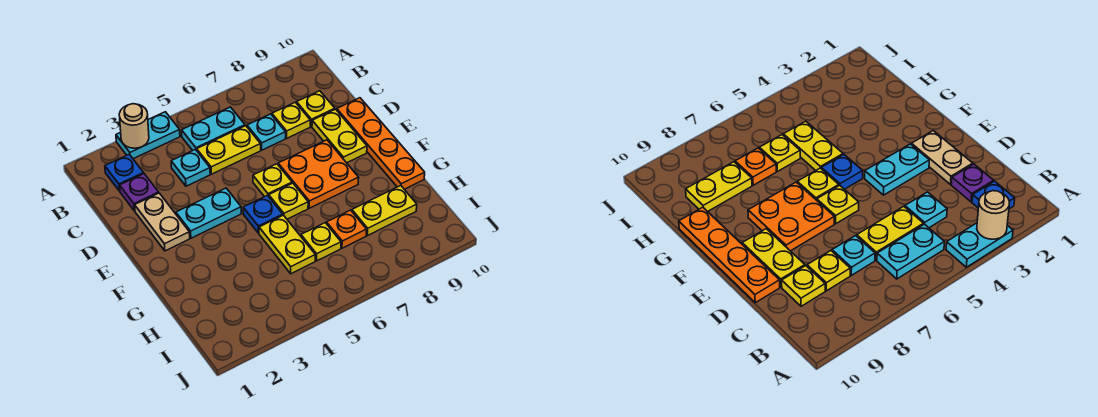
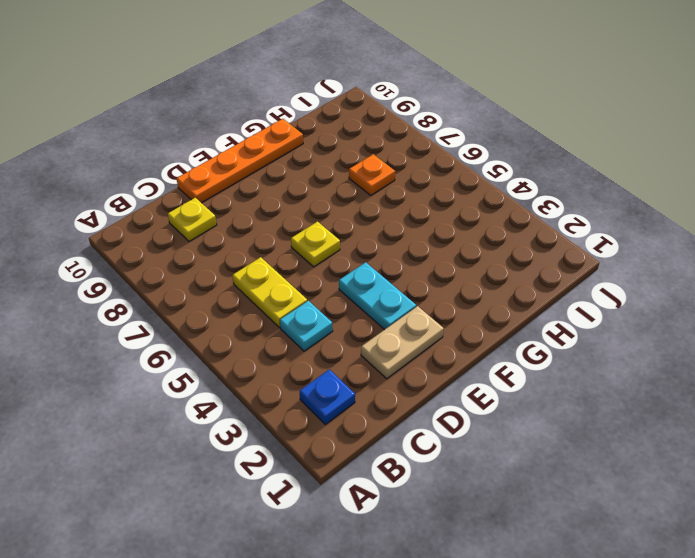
none -> cyan 1x2 plate [116,112,180,159]
none -> cyan 1x2 plate [182,107,245,151]
none -> purple 1x1 plate [120,174,159,211]

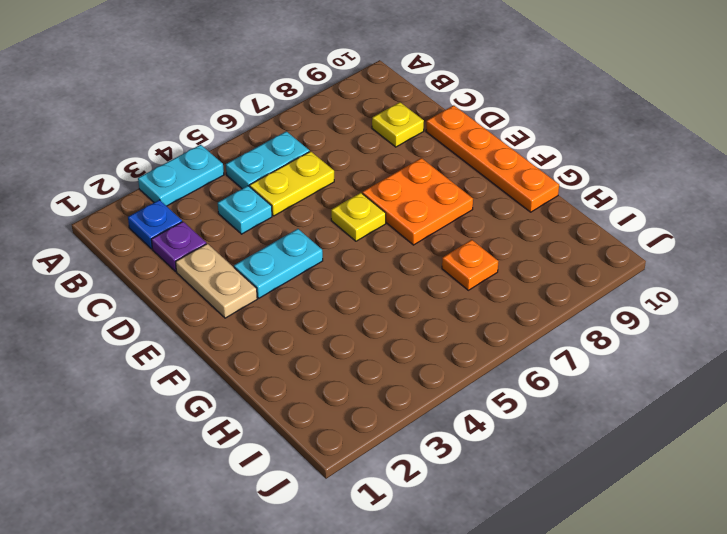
none -> cyan 1x1 plate [247,114,286,150]
none -> yellow 1x1 plate [272,102,310,138]
none -> yellow 1x2 plate [312,109,367,163]

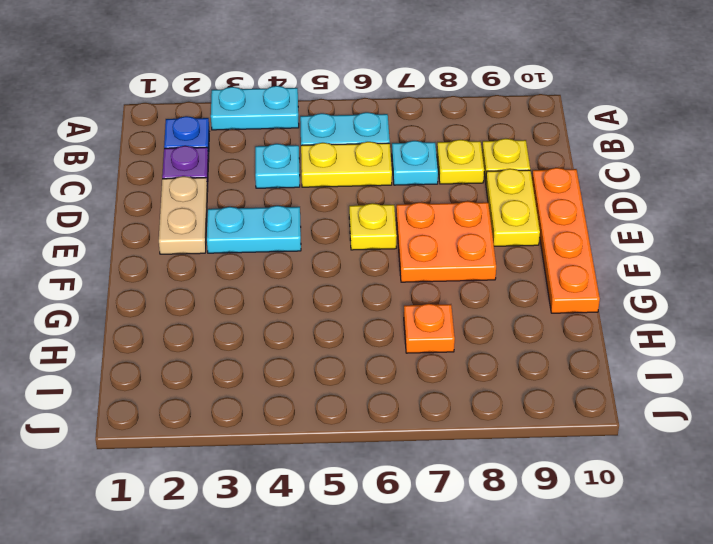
none -> blue 1x1 plate [243,195,283,233]
none -> yellow 1x1 plate [269,183,308,219]
none -> yellow 1x2 plate [259,215,315,274]

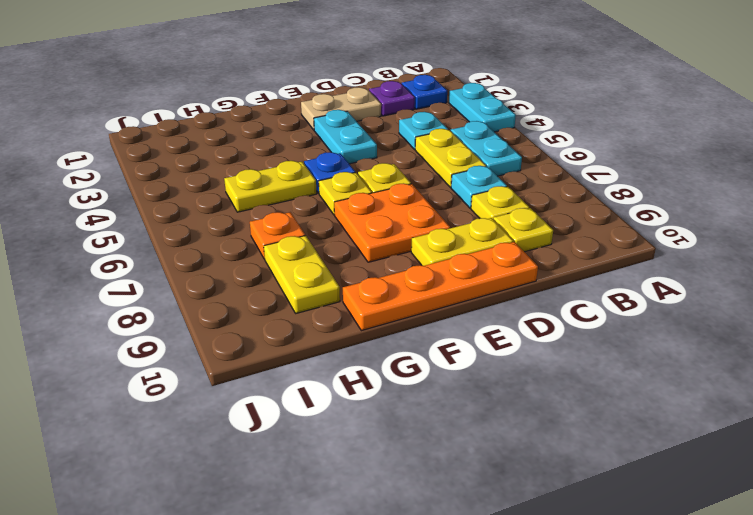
none -> yellow 1x1 plate [301,223,341,261]
none -> tan 1x1 round brick [119,104,149,148]

